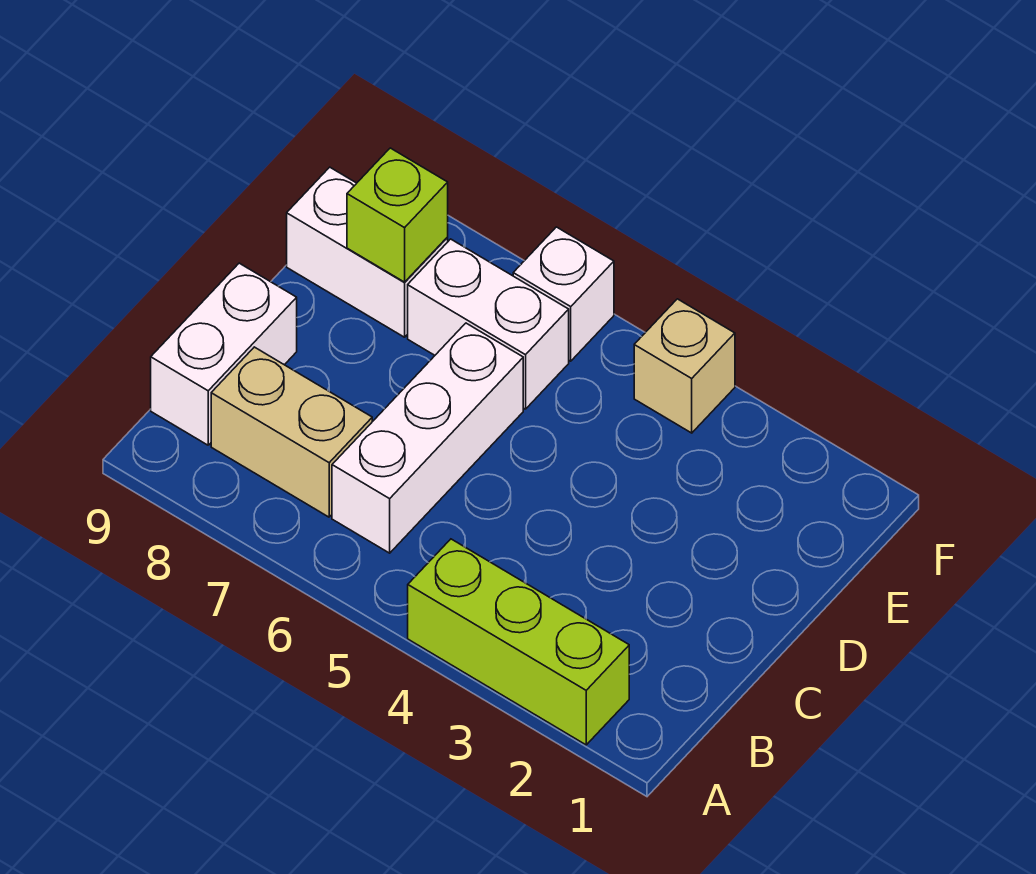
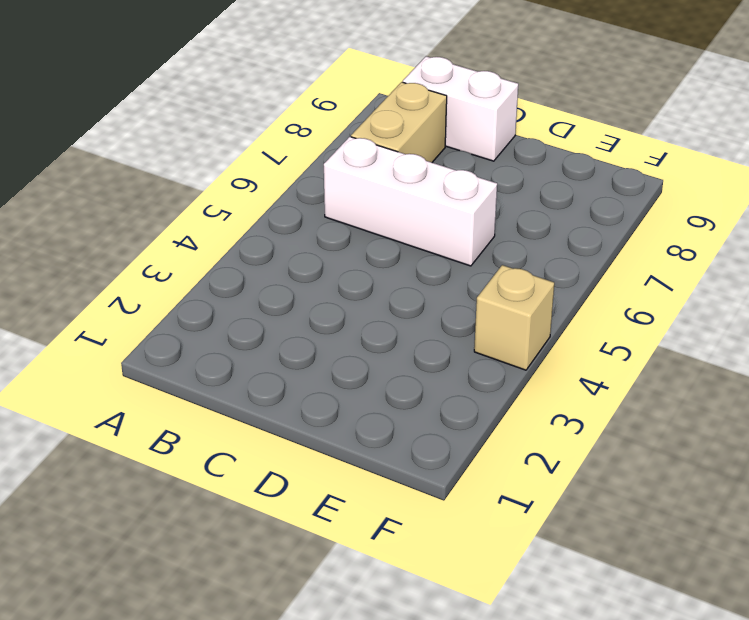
none -> lime 1x3 brick [408,539,629,745]
none -> white 1x2 brick [408,239,569,409]

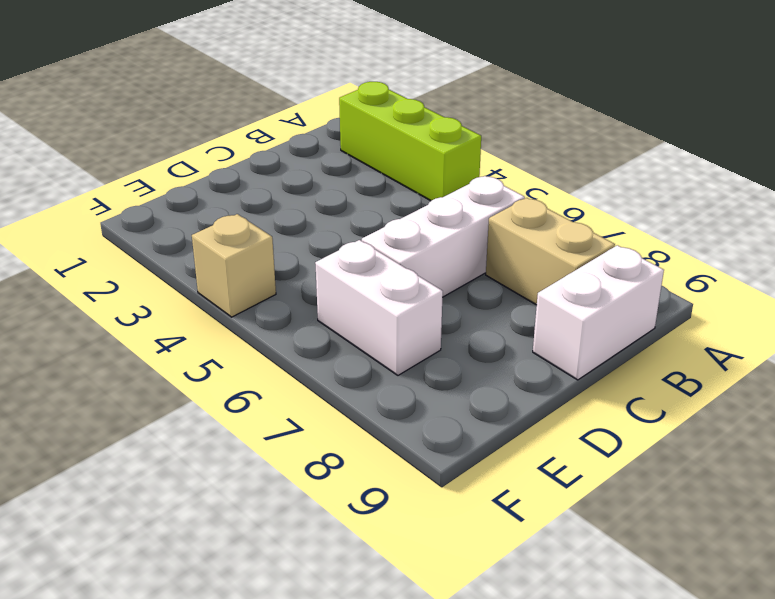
none -> white 1x2 brick [287,167,448,337]
none -> white 1x1 brick [513,227,614,361]

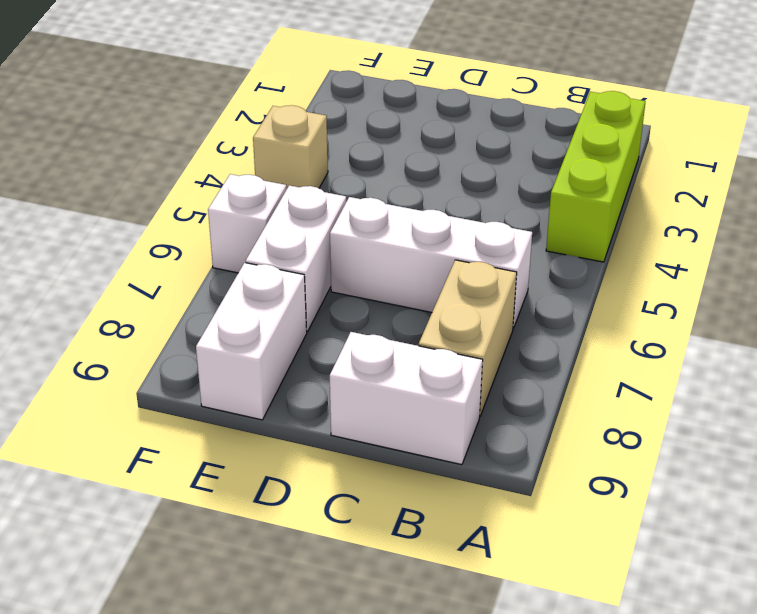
none -> lime 1x1 brick [347,148,448,282]

